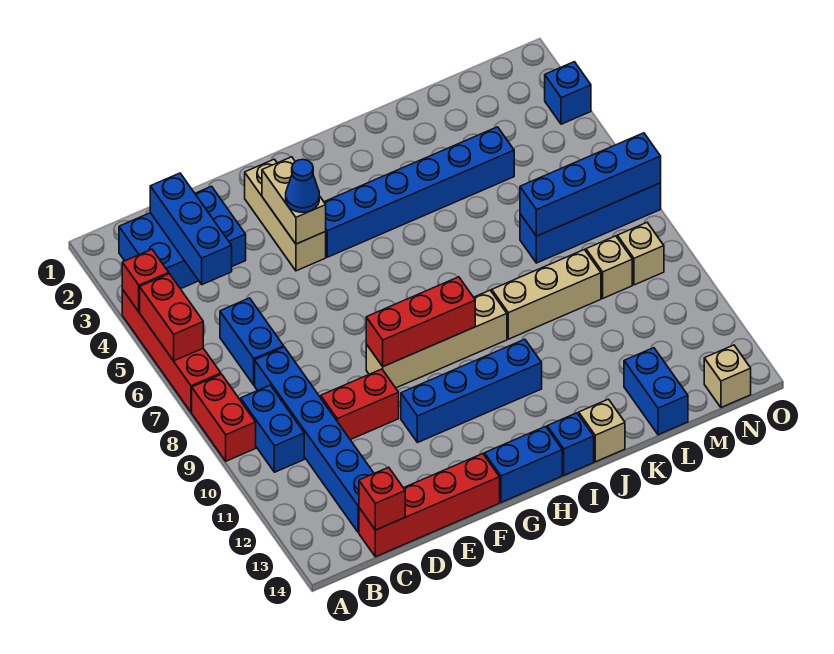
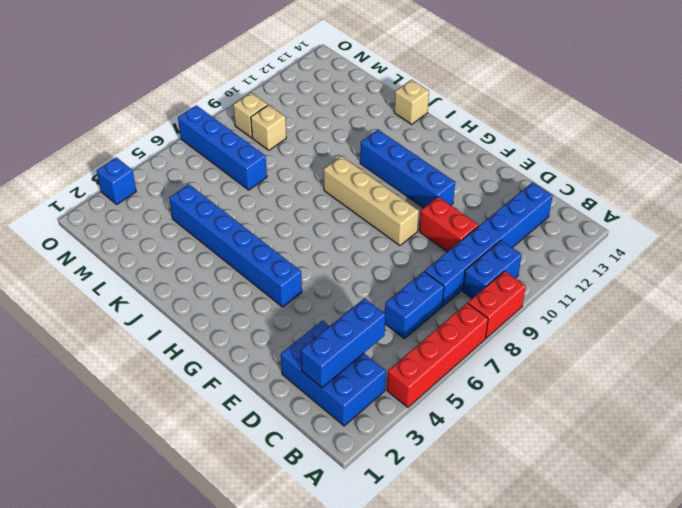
none -> red 1x4 brick [359,454,500,557]
none -> tan 1x3 brick [245,159,326,271]
none -> blue 1x2 brick [484,426,562,503]
none -> blue 1x1 brick [547,413,594,475]

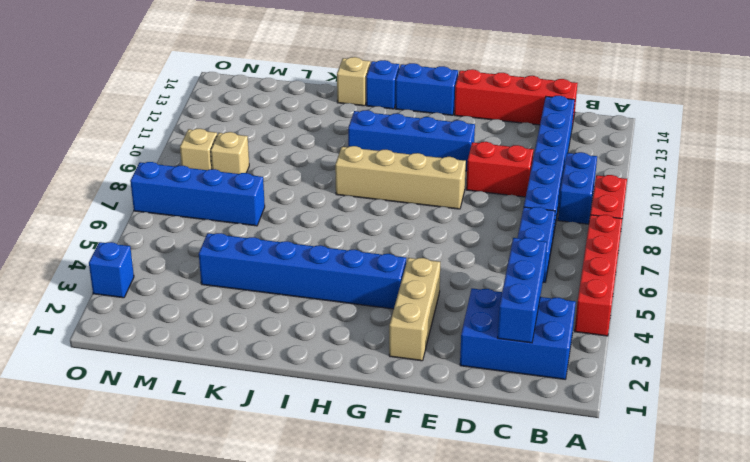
none -> tan 1x3 brick [492,250,601,339]
none -> blue 1x2 brick [624,348,688,435]
none -> tan 1x1 brick [704,345,751,408]
none -> red 1x1 brick [122,249,169,312]

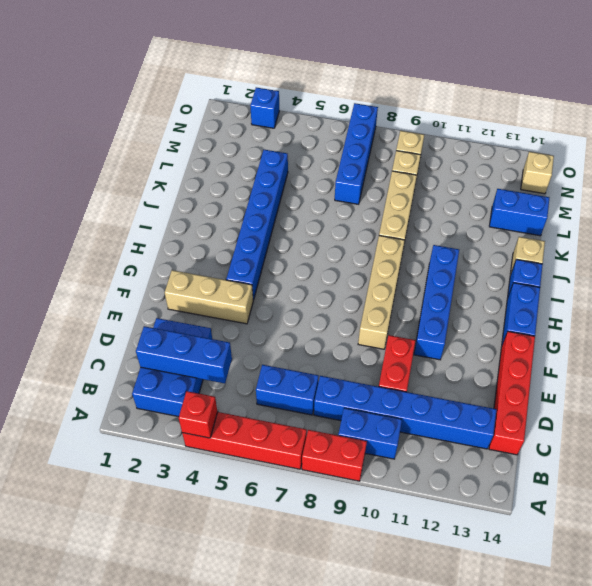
none -> red 1x2 brick [140,274,203,361]
none -> red 1x1 brick [359,467,405,530]
none -> tan 1x2 brick [262,157,326,244]
none -> red 1x3 brick [366,277,475,367]

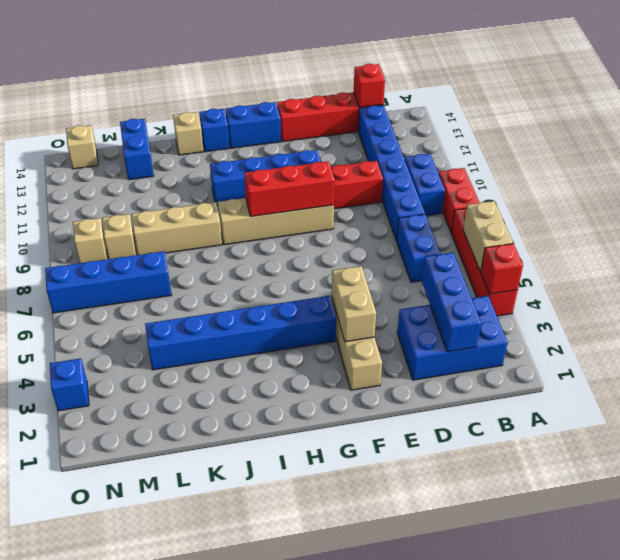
tan 1x2 brick [463,201,513,272] -> red 1x2 brick [140,274,203,361]
none -> blue 1x4 brick [520,133,661,236]
none -> blue 1x1 cone [286,159,319,212]

